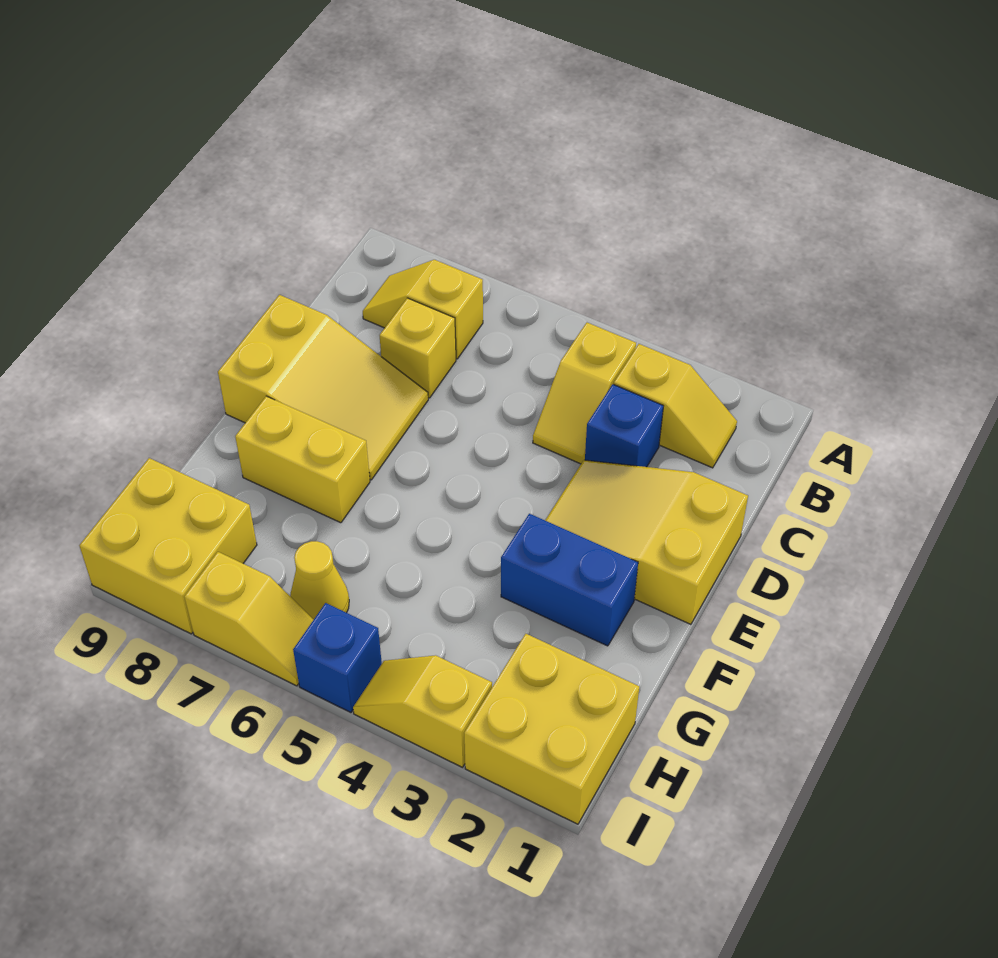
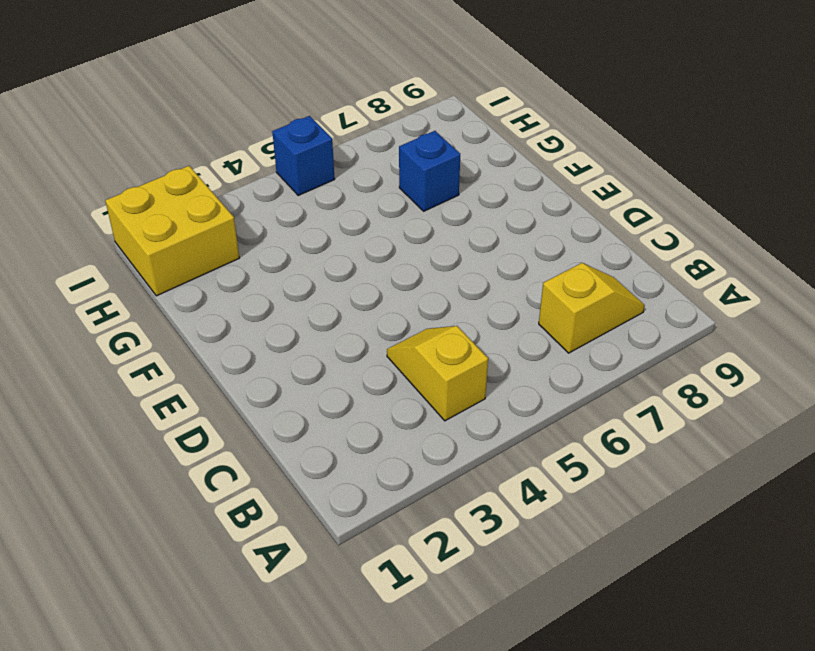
blue 1x1 brick [399,131,460,211] -> blue 1x1 brick moved to [585,384,663,467]
none -> yellow 1x2 slope [614,344,737,468]
none -> yellow 1x1 brick [380,298,456,398]
none -> yellow 2x3 slope [545,460,748,624]

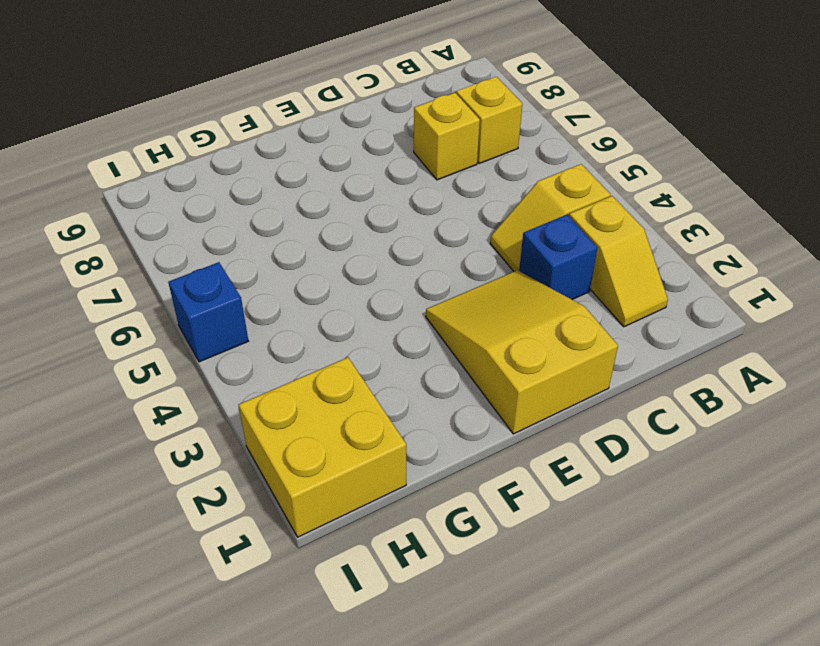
none -> yellow 2x3 slope [218,295,428,480]
none -> blue 1x2 brick [501,514,638,646]
none -> yellow 1x2 brick [235,396,370,523]

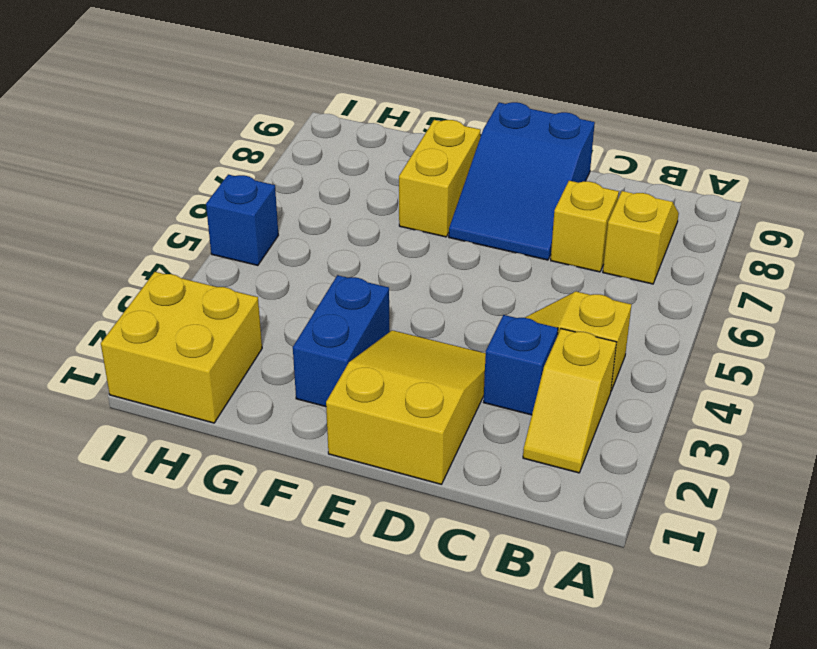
blue 2x3 slope [449,102,595,260] -> yellow 2x3 slope [218,295,428,480]
none -> yellow 1x1 cone [290,541,349,620]
none -> yellow 2x2 brick [79,458,257,634]
none -> yellow 1x2 slope [353,655,492,767]

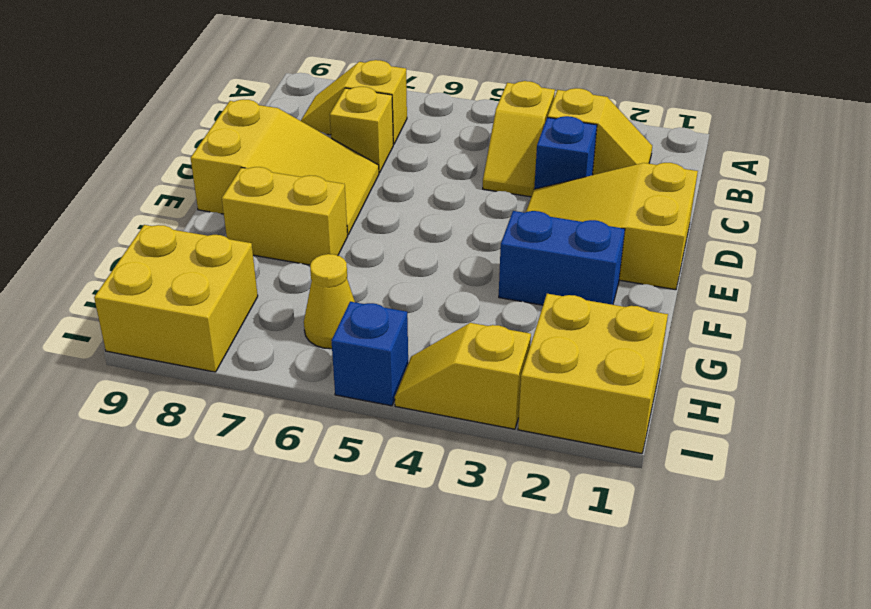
none -> yellow 1x2 slope [184,552,313,686]

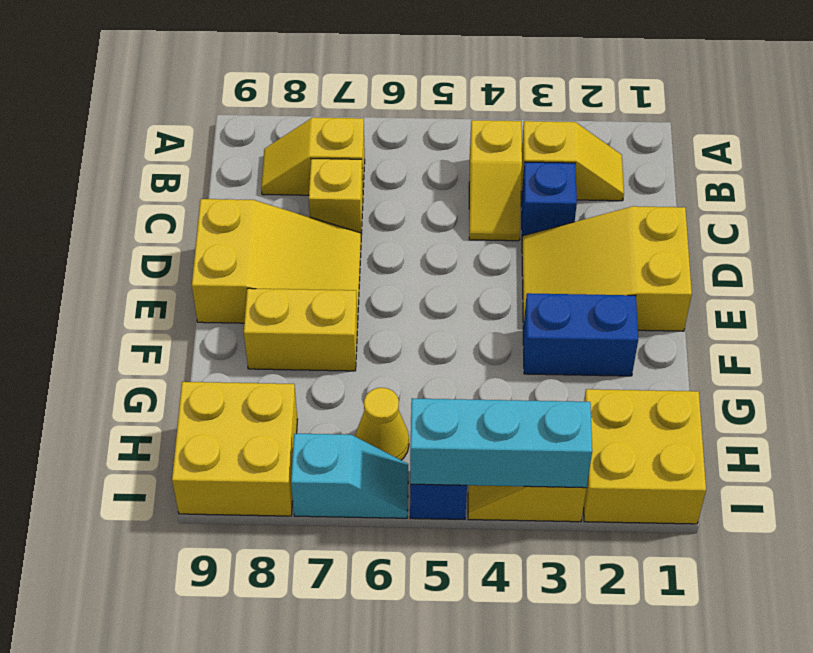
cyan 1x3 brick [410,398,592,488] -> none
cyan 1x2 slope [291,434,408,518] -> yellow 1x2 slope [184,552,313,686]

